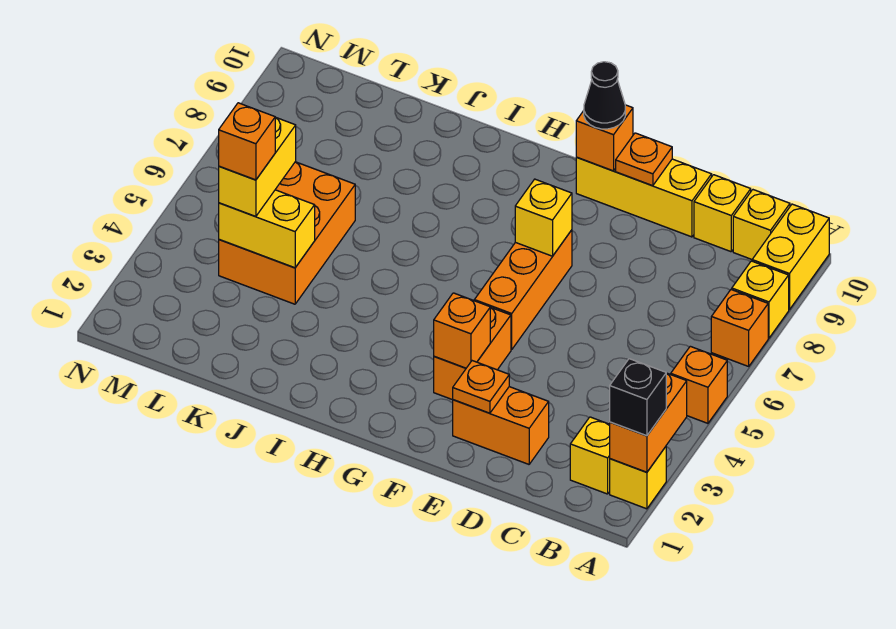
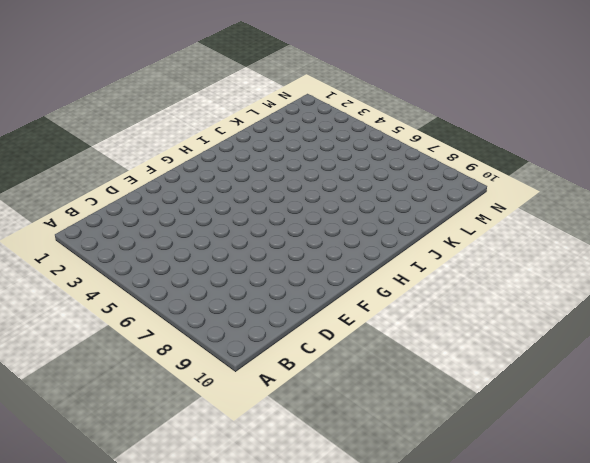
none -> yellow 1x1 brick [610,447,666,509]
none -> orange 1x1 brick [671,346,727,423]
none -> orange 1x1 brick [711,290,768,366]

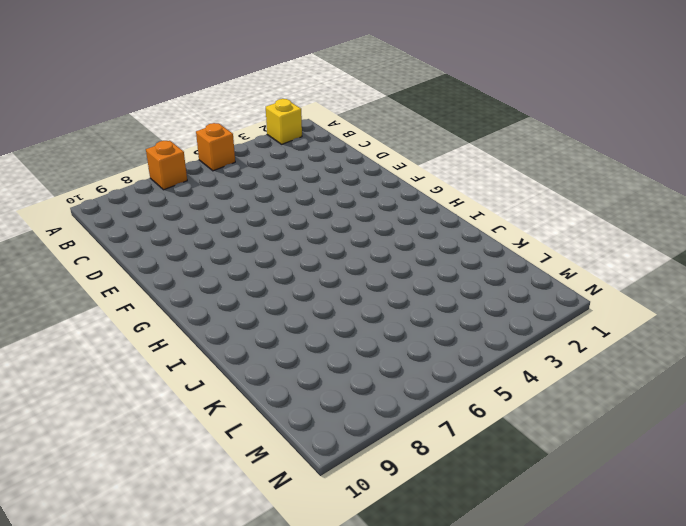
none -> yellow 1x1 brick [732,261,789,338]
none -> yellow 1x2 brick [752,204,829,310]
none -> yellow 1x1 brick [570,417,610,494]

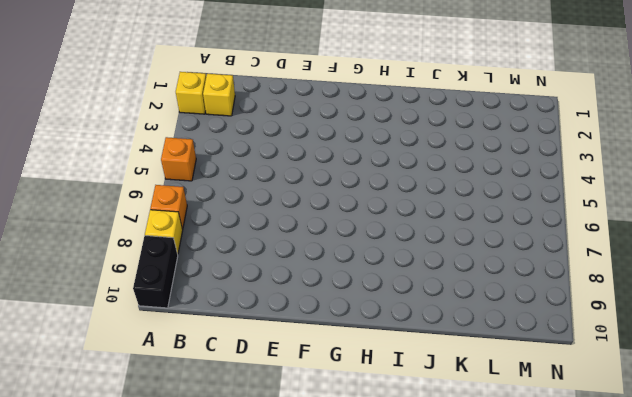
black 1x2 brick [133,236,178,308] -> yellow 1x2 brick [752,204,829,310]
none -> yellow 1x1 brick [733,190,790,259]
none -> yellow 1x1 brick [694,175,751,252]
none -> orange 1x2 brick [453,387,549,464]

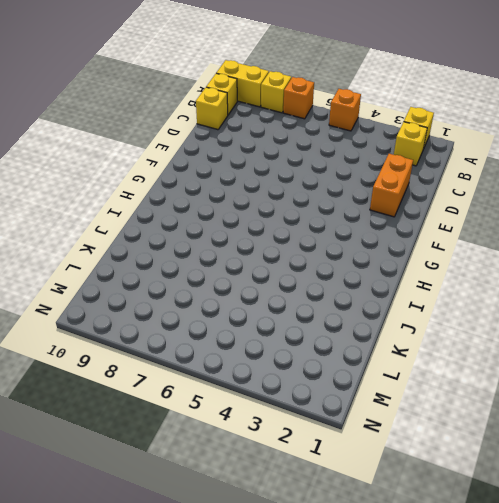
none -> yellow 1x3 brick [576,157,712,237]
none -> orange 1x2 brick [434,307,511,400]
none -> orange 1x3 brick [474,230,572,350]

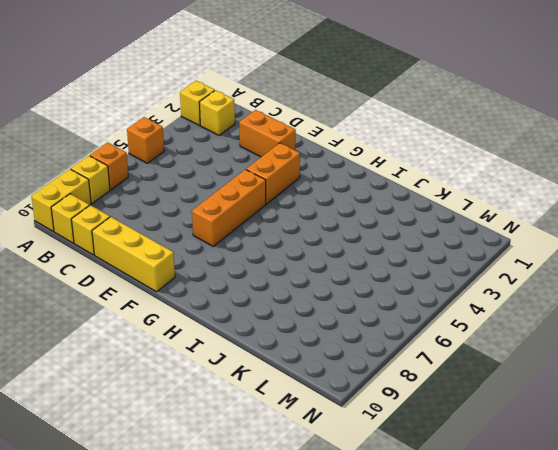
none -> orange 2x3 brick [219,162,355,304]
none -> orange 1x2 brick [610,373,687,472]
none -> orange 1x1 plate [453,361,509,413]

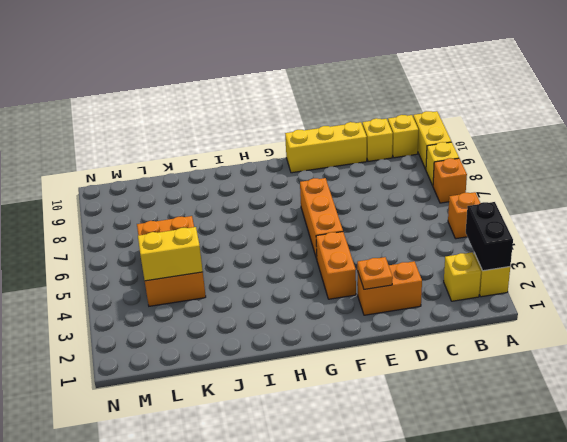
black 1x2 brick [466,202,513,271] -> orange 1x2 brick [610,373,687,472]
none -> orange 1x1 plate [616,133,672,186]
none -> orange 1x1 brick [434,293,490,368]
none -> yellow 1x1 brick [515,179,572,256]

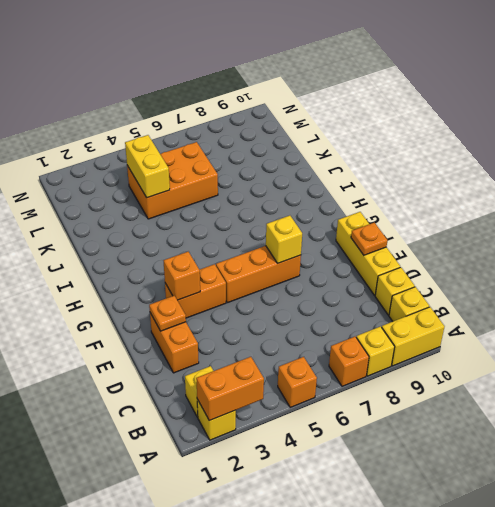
none -> orange 1x1 brick [576,105,633,171]
none -> black 1x1 brick [610,359,666,436]
none -> black 1x1 cone [584,62,625,129]

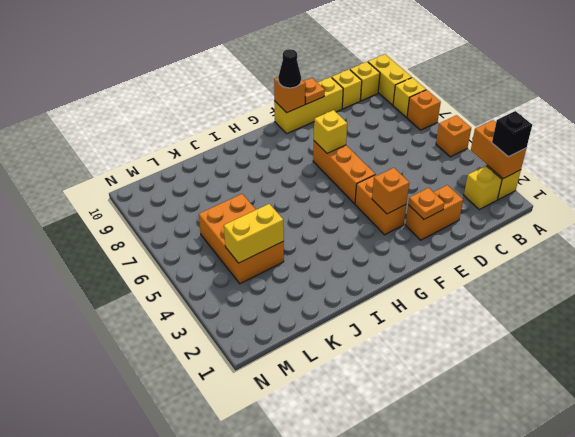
none -> yellow 1x2 brick [219,117,296,217]
none -> orange 1x1 brick [219,103,275,180]

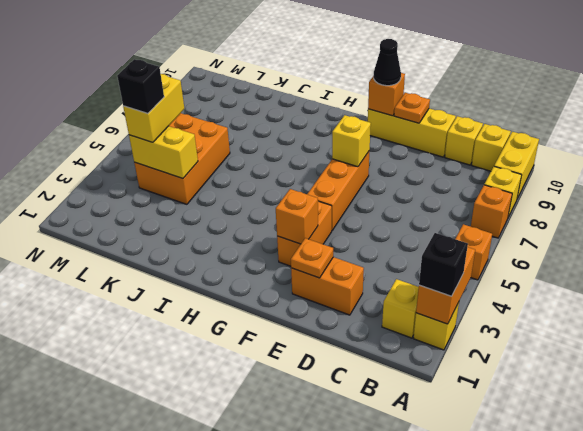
black 1x1 brick [117,59,164,114] -> orange 1x1 brick [219,103,275,180]

